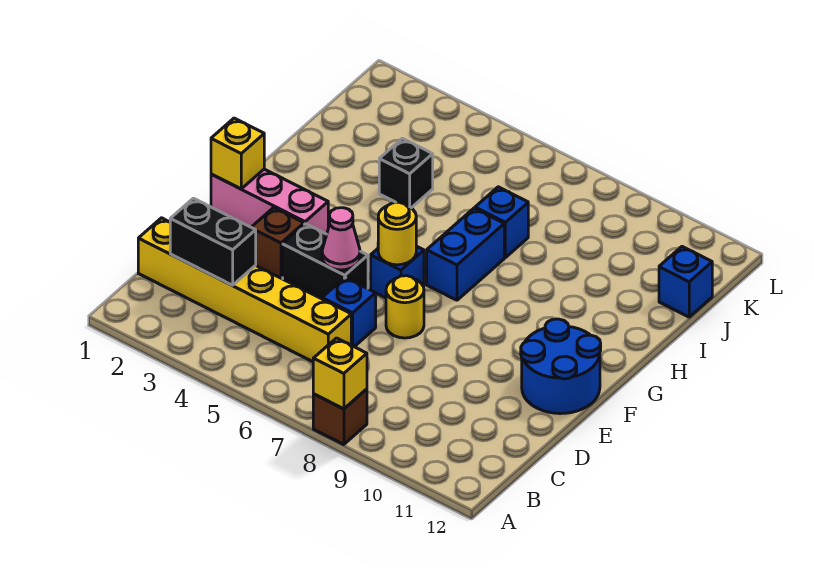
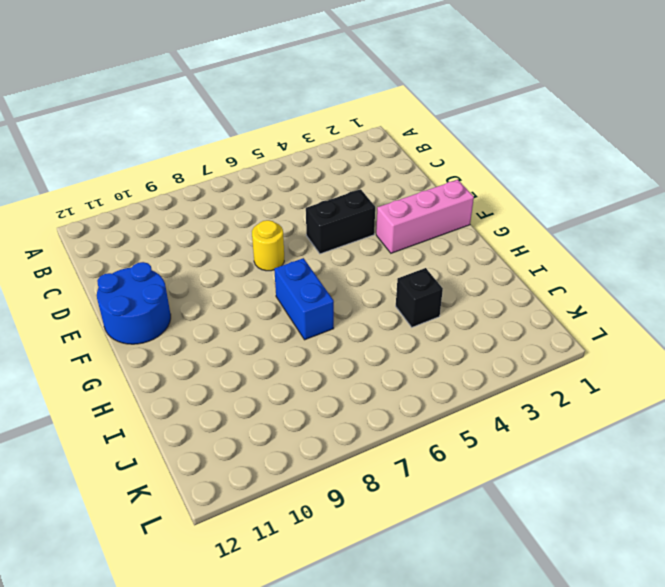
none -> brown 1x1 brick [313,389,367,445]
none -> yellow 1x6 brick [138,218,351,362]
none -> blue 1x1 brick [322,277,376,347]

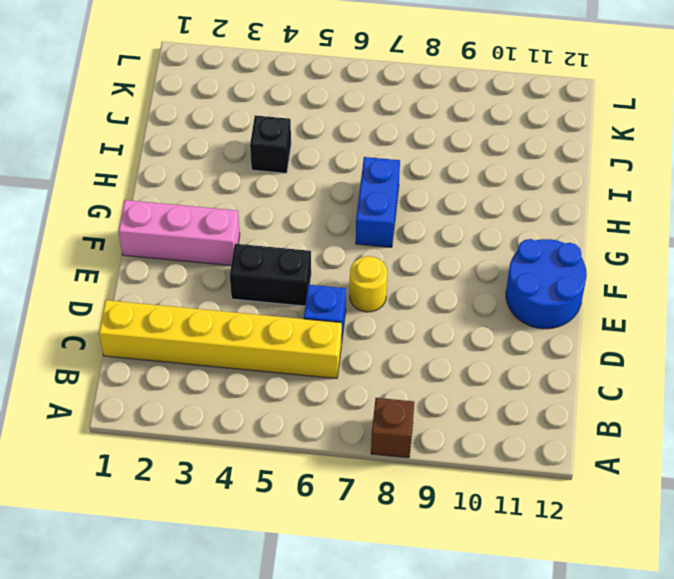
none -> brown 1x1 brick [251,208,304,278]
none -> blue 1x1 brick [371,246,424,298]
none -> blue 1x1 brick [475,187,528,258]

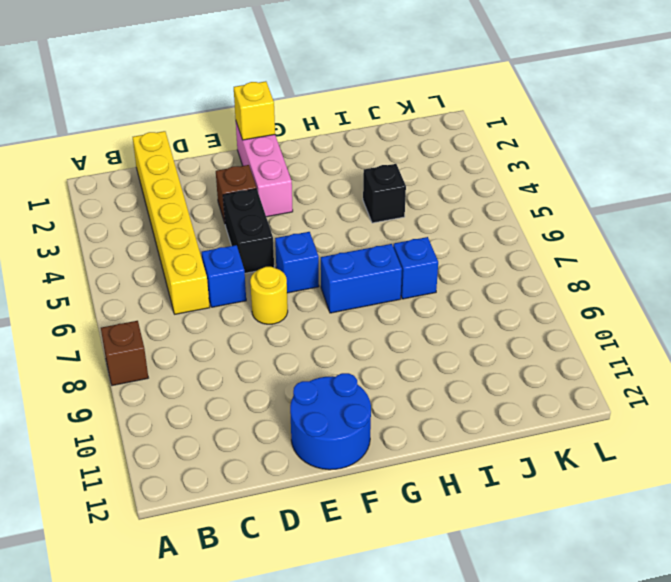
none -> blue 1x1 brick [659,247,712,317]
none -> yellow 1x1 brick [313,338,367,409]
none -> black 1x2 brick [170,198,256,285]

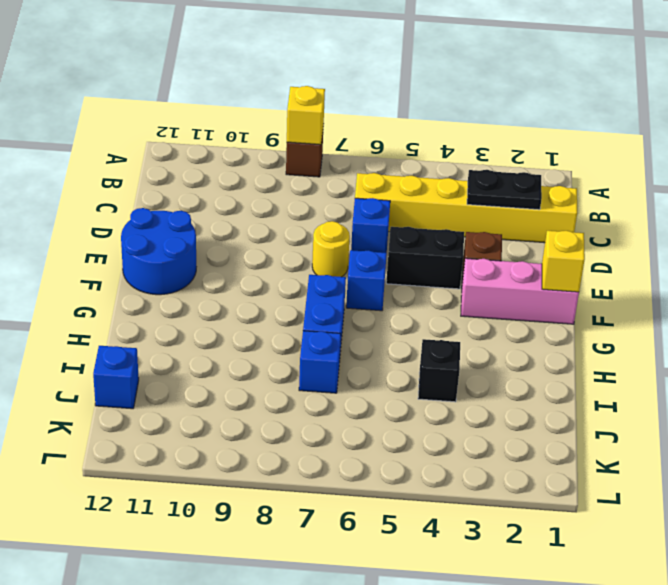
black 1x2 plate [467,170,542,210] -> black 1x2 brick [170,198,256,285]
none -> pink 1x1 cone [322,208,360,270]
none -> yellow 1x1 round brick [378,202,416,265]

